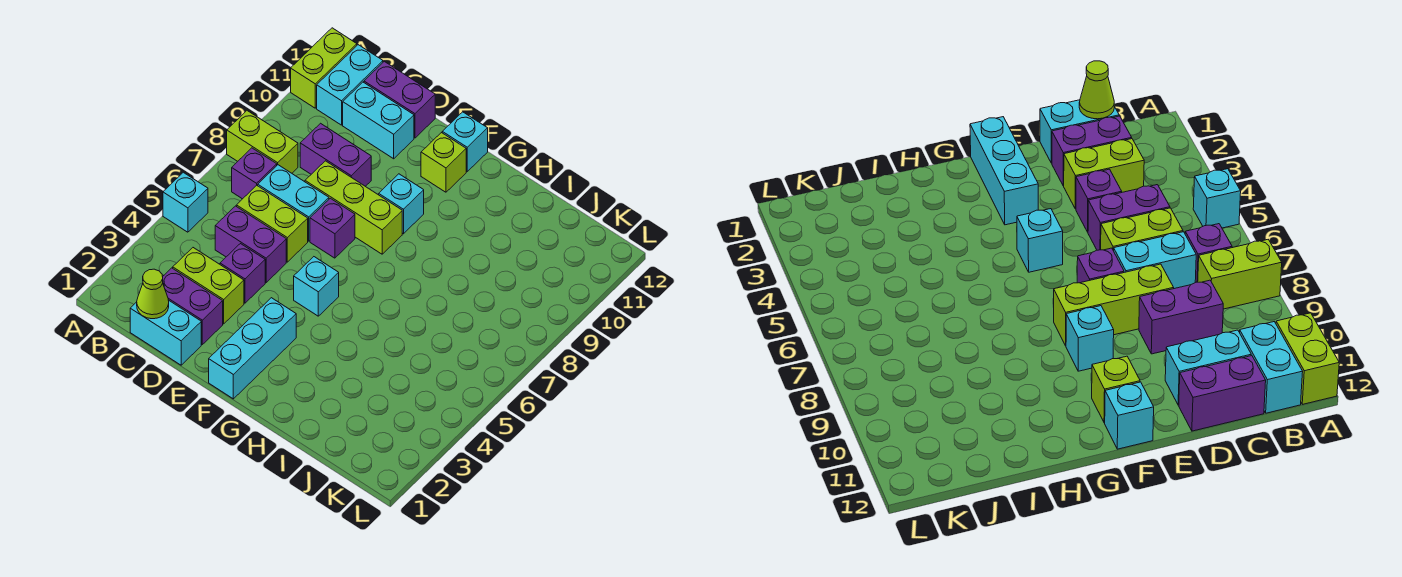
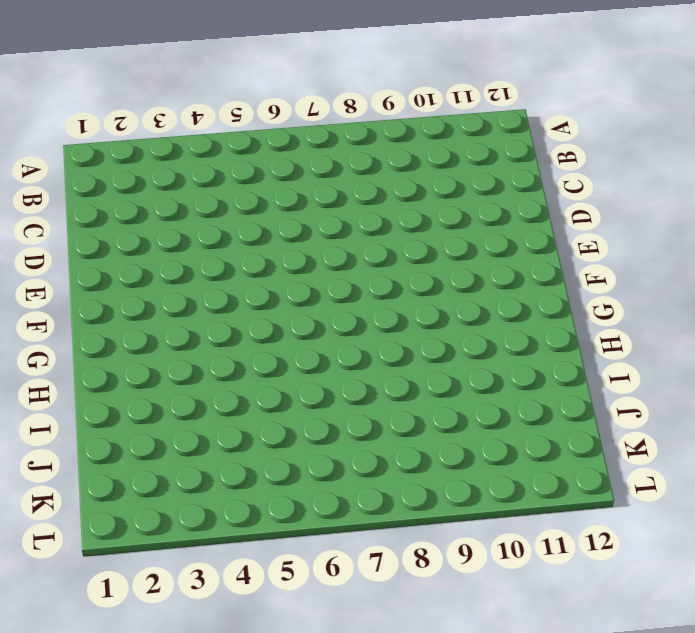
none -> cyan 1x1 brick [163,172,208,232]
none -> lime 1x2 brick [227,111,298,173]
none -> lime 1x2 brick [291,28,357,108]

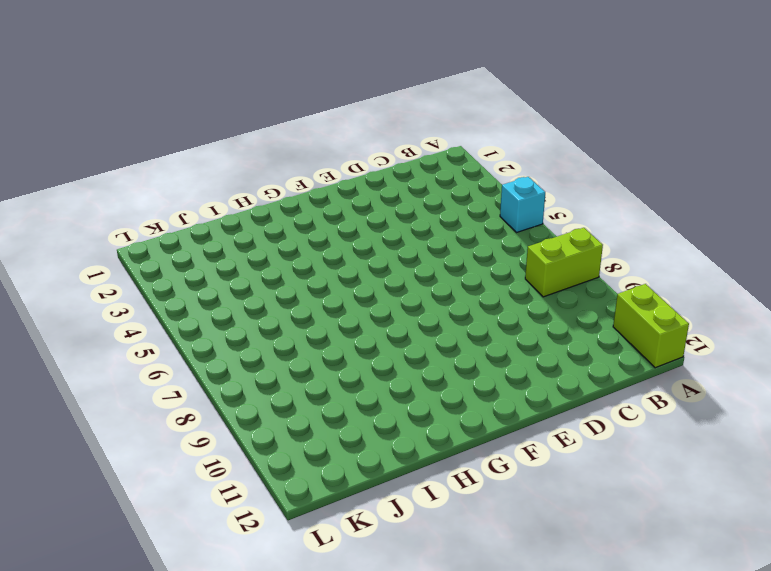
none -> purple 1x1 brick [232,148,277,199]
none -> cyan 1x2 brick [317,45,383,125]
none -> cyan 1x2 brick [130,300,201,365]

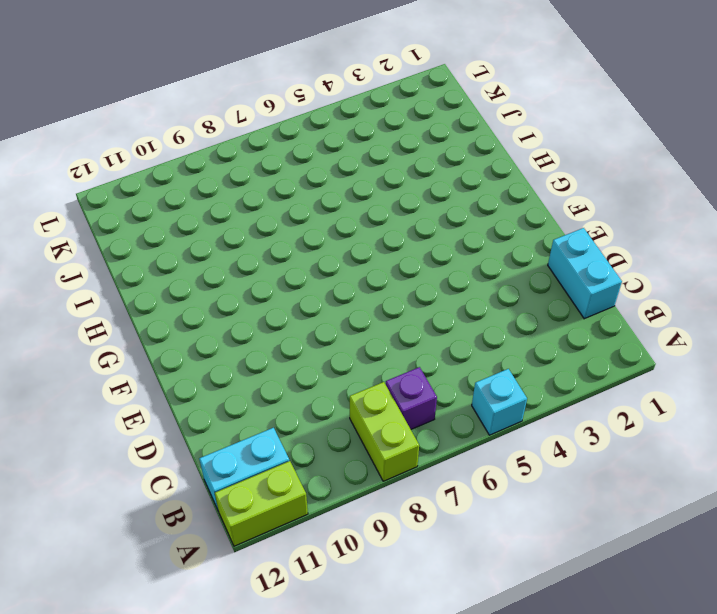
none -> purple 1x2 brick [163,268,223,344]
none -> lime 1x2 brick [173,248,244,324]
none -> purple 1x2 brick [215,206,286,282]

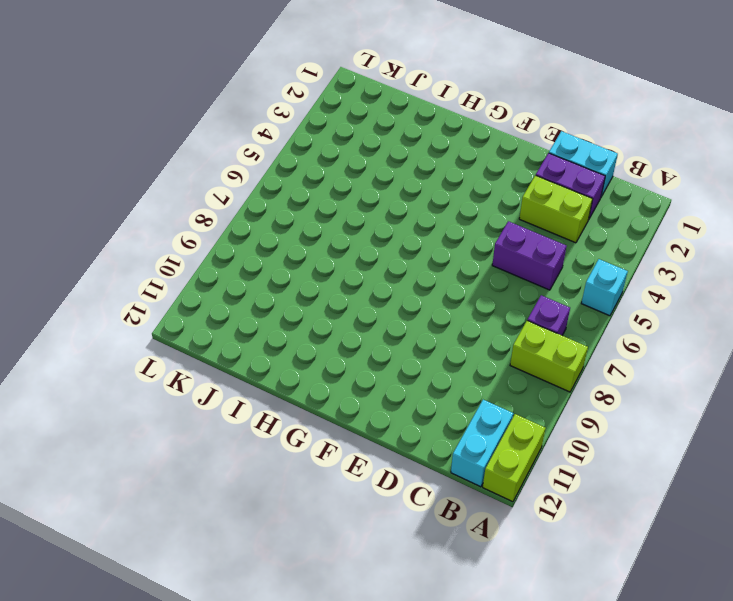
none -> lime 1x2 brick [236,185,308,262]
none -> cyan 1x2 brick [258,165,329,241]
none -> purple 1x2 brick [300,123,371,186]

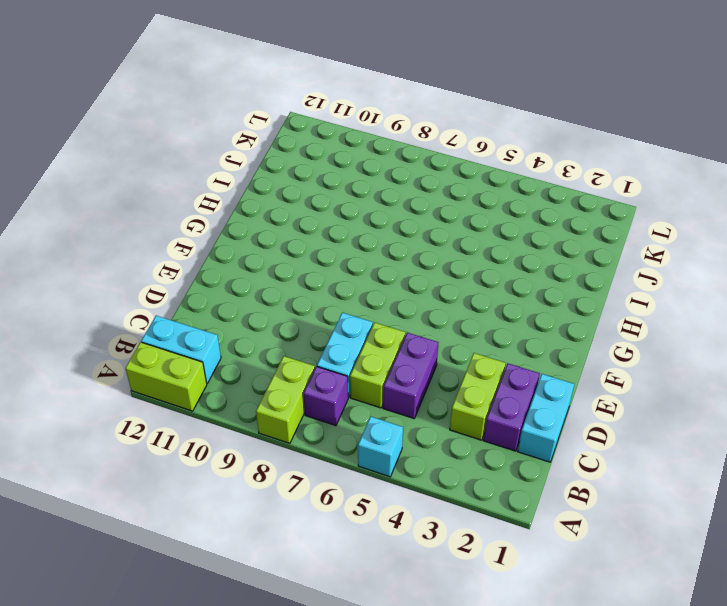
none -> purple 1x2 brick [300,123,371,186]
none -> cyan 1x2 brick [343,82,414,159]
none -> purple 1x2 brick [364,61,435,138]

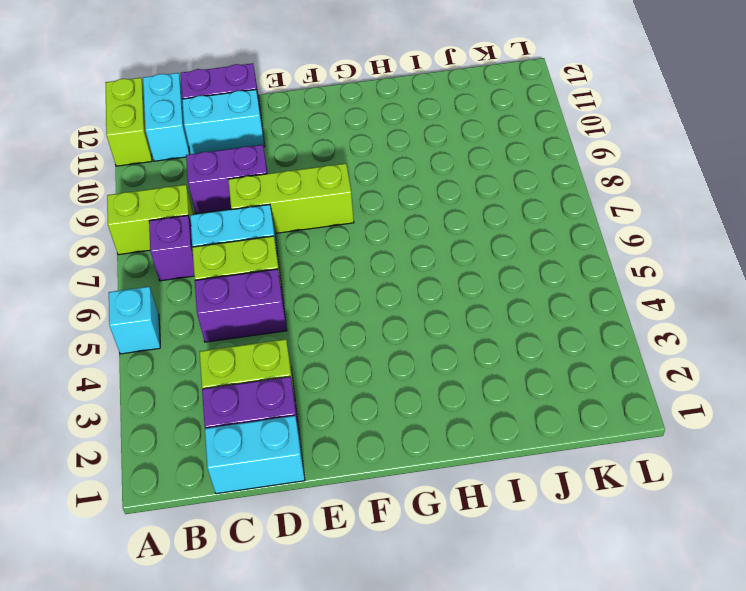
none -> purple 1x1 brick [220,244,265,303]
none -> purple 1x1 brick [310,198,355,258]
none -> cyan 1x3 brick [209,298,296,399]

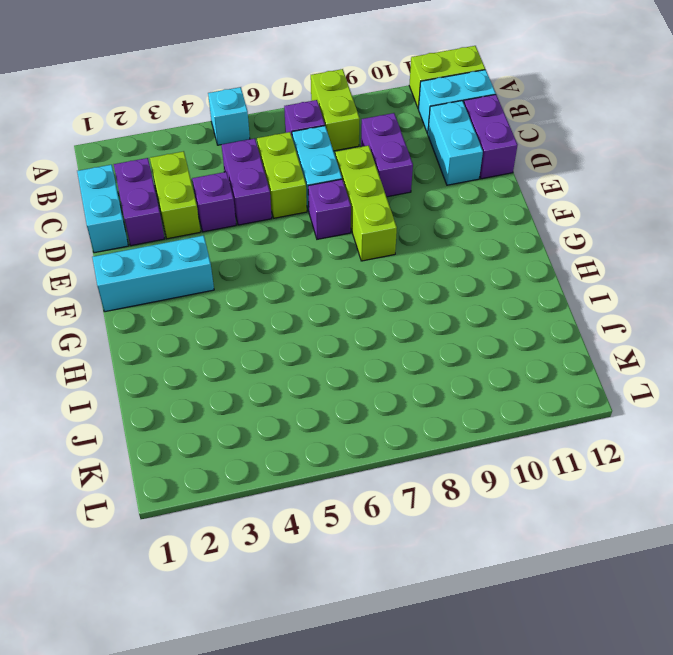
none -> cyan 1x1 brick [294,257,339,316]
none -> cyan 1x1 brick [379,174,424,234]
none -> lime 1x1 brick [421,133,466,192]

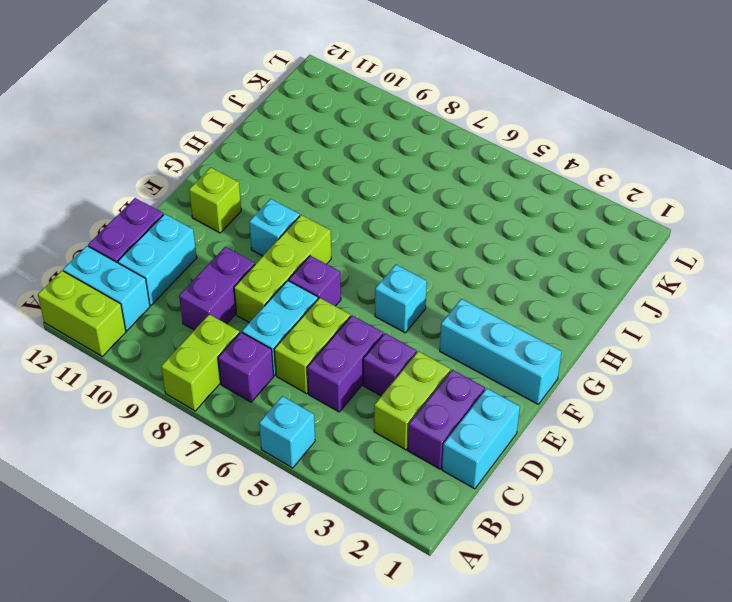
none -> cyan 1x1 brick [442,112,488,171]
none -> lime 1x1 cone [137,269,169,319]

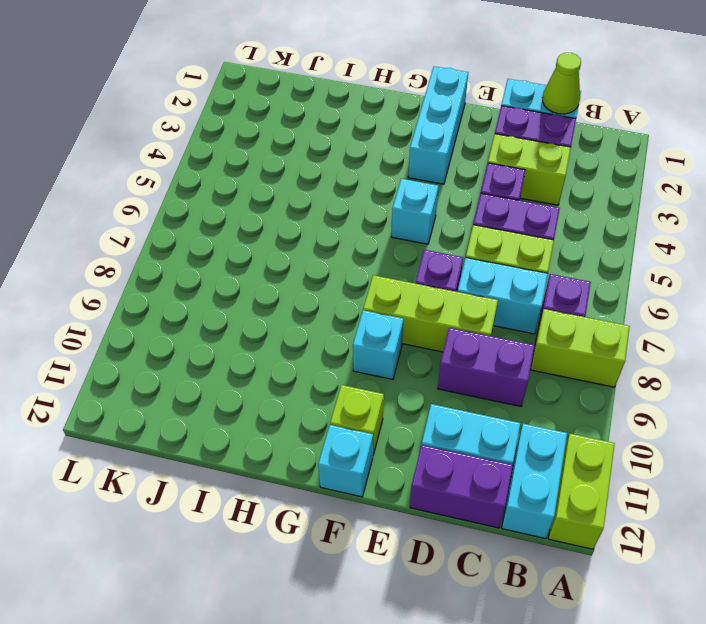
none -> cyan 1x1 brick [163,172,208,232]

